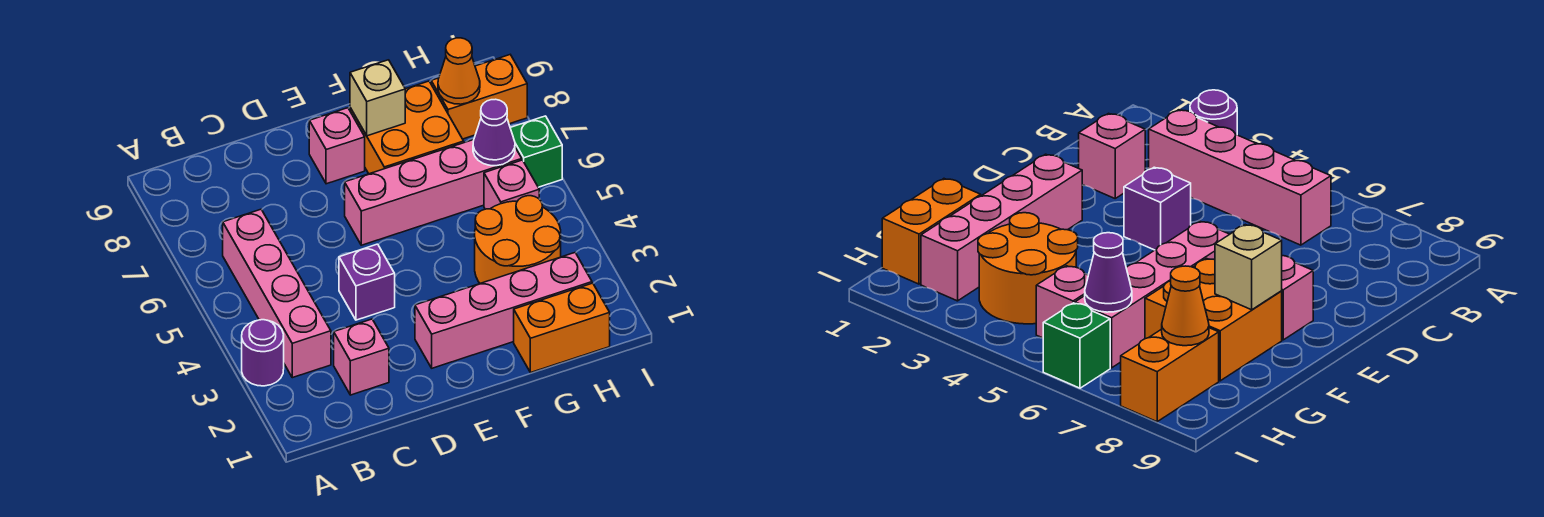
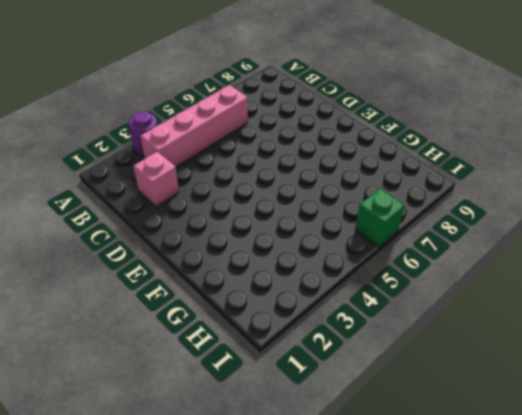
none -> purple 1x1 brick [339,244,395,320]
none -> pink 1x4 brick [415,253,592,368]
none -> pink 1x4 brick [345,140,522,245]

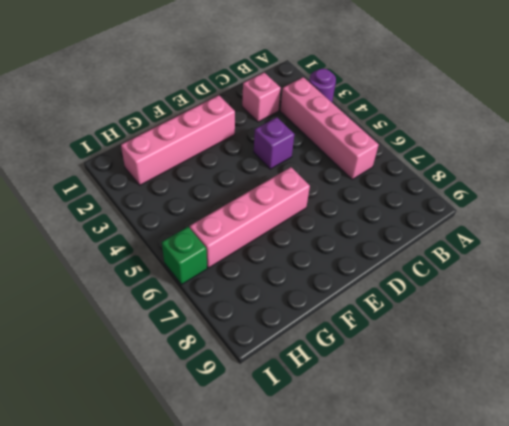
none -> pink 1x1 brick [309,108,365,184]
none -> orange 2x2 brick [350,81,464,174]
none -> orange 1x2 brick [514,283,610,373]

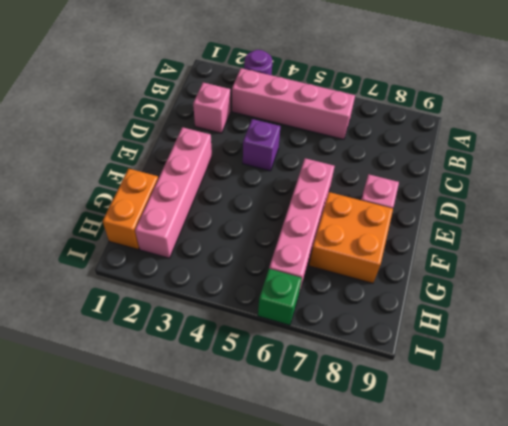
none -> orange 2x2 round brick [475,196,561,283]
none -> pink 1x1 brick [484,160,539,209]
none -> orange 1x2 brick [431,55,527,139]

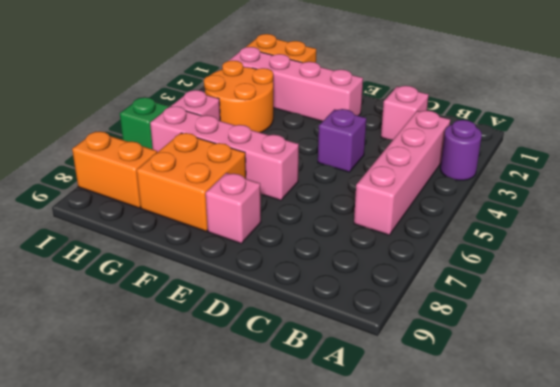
none -> tan 1x1 brick [350,60,405,136]
none -> purple 1x1 cone [473,99,515,166]
none -> orange 1x1 cone [438,38,480,104]

